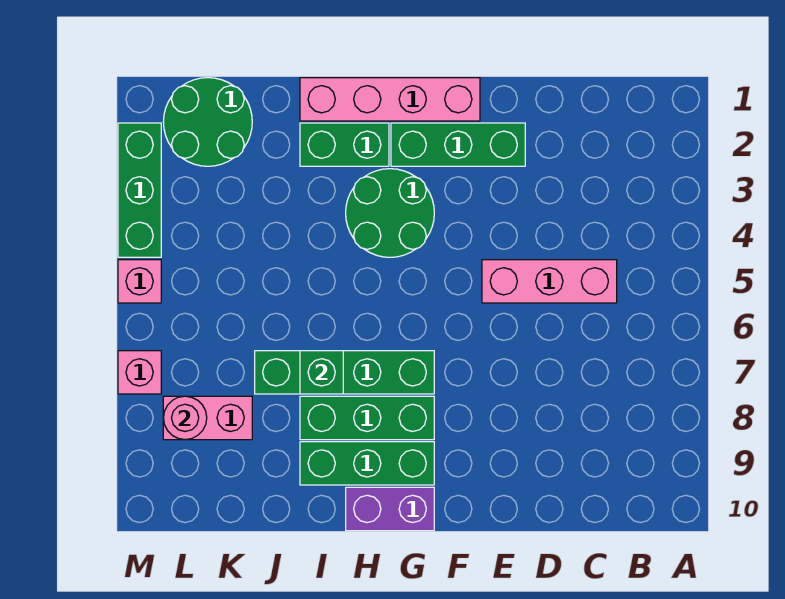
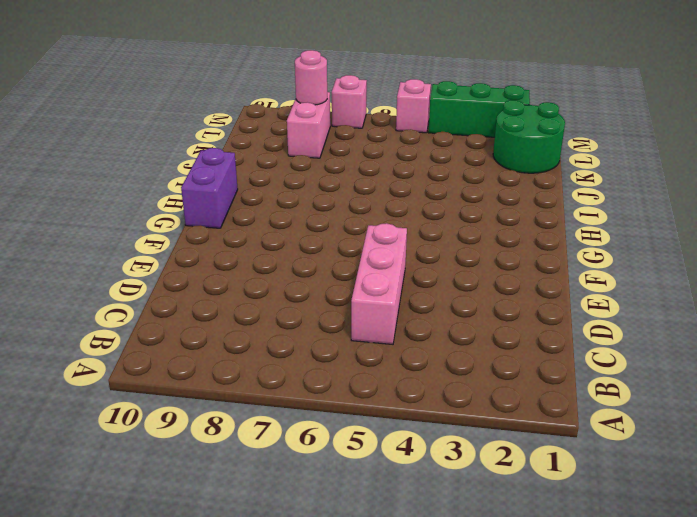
none -> green 1x3 brick [391,123,525,166]
none -> pink 1x4 brick [300,78,480,121]
none -> green 2x2 round brick [346,169,434,257]

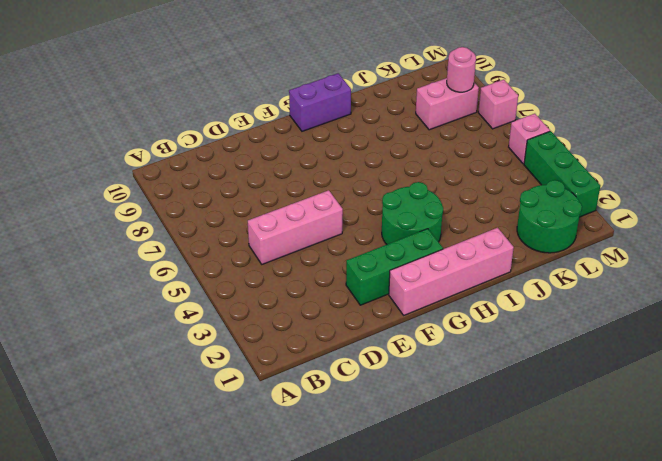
none -> green 1x4 brick [255,351,434,394]
none -> green 1x3 brick [300,396,434,440]
none -> green 1x3 brick [300,442,434,485]

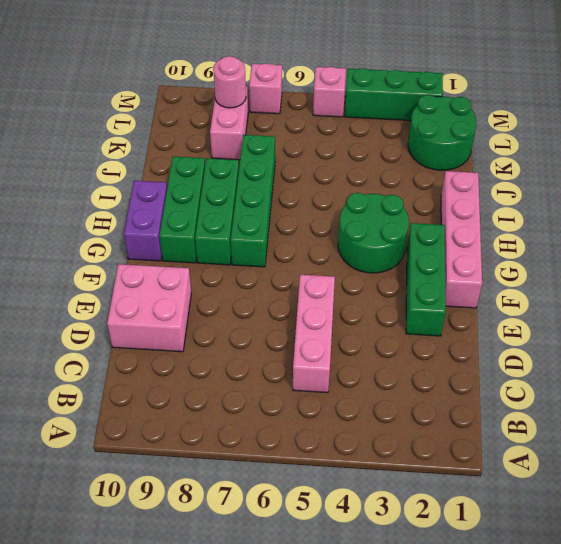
pink 2x2 brick [107,264,191,352] -> none
none -> green 1x2 brick [300,123,389,166]
none -> green 1x1 brick [300,351,343,394]

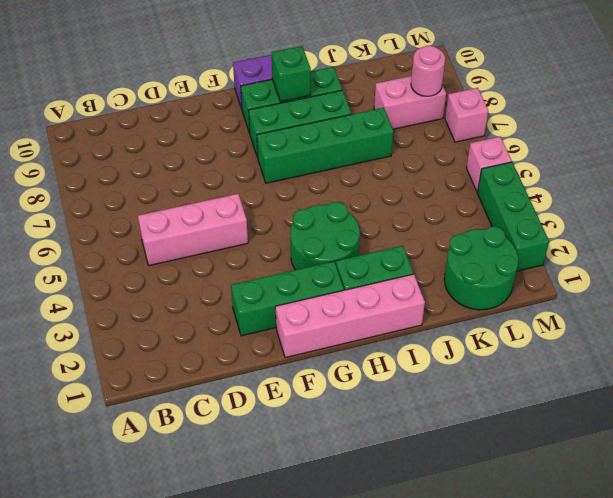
green 1x1 brick [272,46,311,102] -> green 1x1 brick moved to [300,351,343,394]

